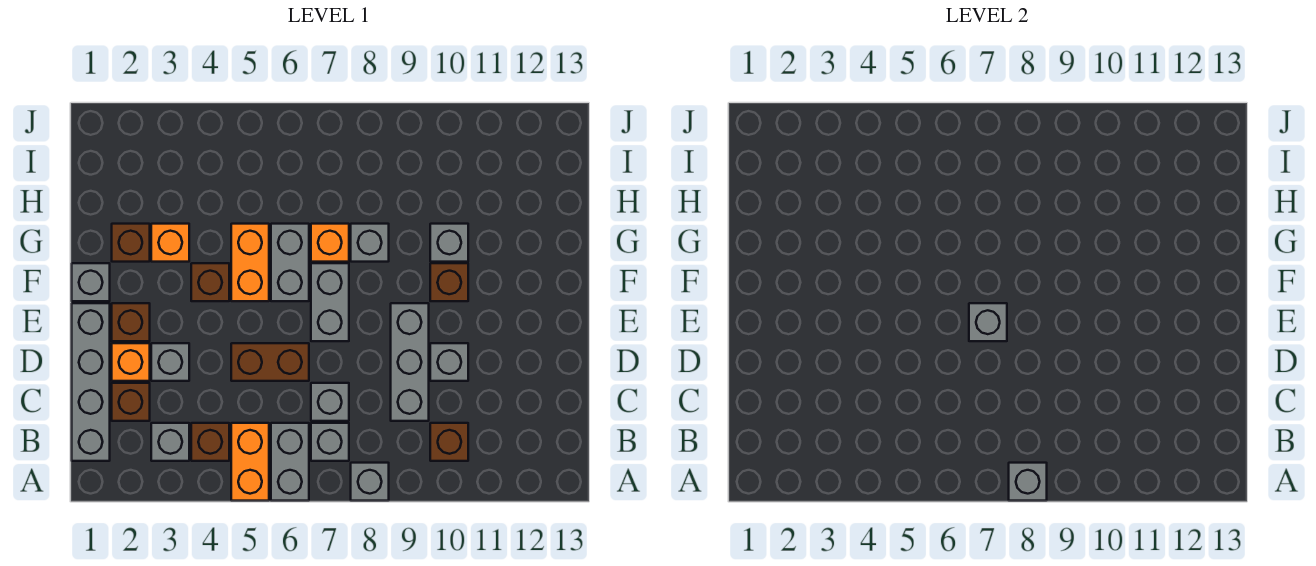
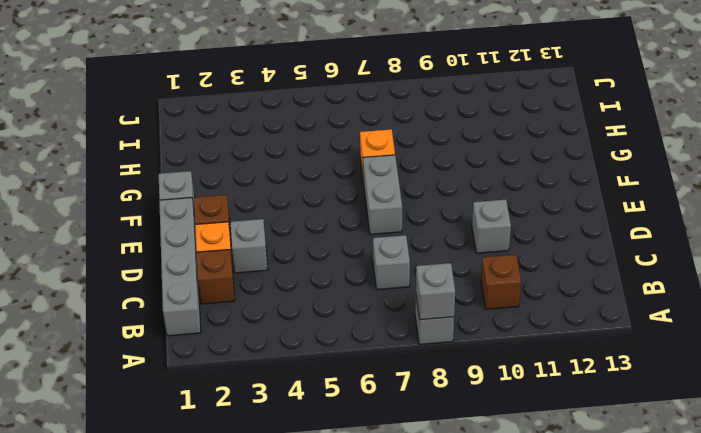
none -> orange 1x2 brick [231,423,269,501]
none -> grey 1x2 brick [271,423,309,501]
none -> grey 1x1 brick [151,423,189,461]

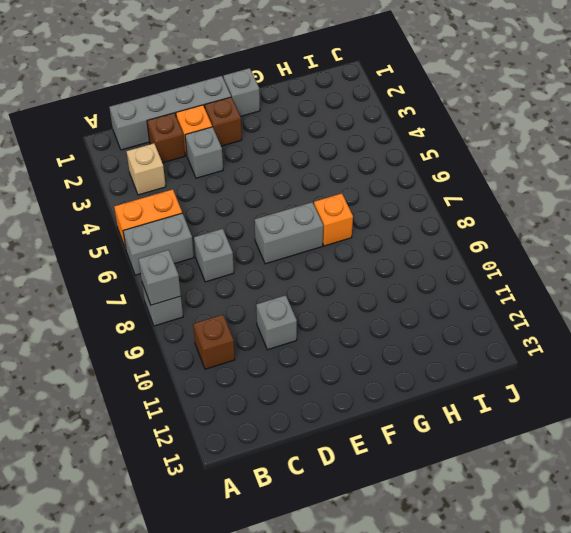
tan 1x1 brick [126,143,166,195] -> grey 1x1 brick [151,423,189,461]
none -> brown 1x1 brick [191,423,229,461]
none -> grey 1x1 brick [311,423,349,461]
none -> grey 1x3 brick [391,303,429,421]

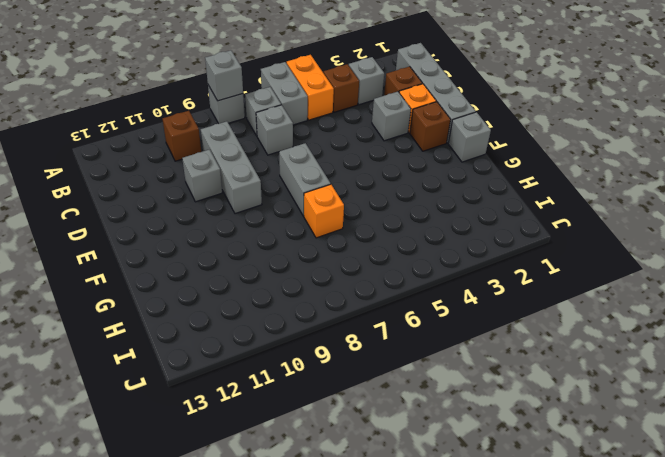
none -> brown 1x2 brick [231,343,309,381]
none -> brown 1x1 brick [191,263,229,301]
none -> orange 1x2 brick [231,224,269,301]

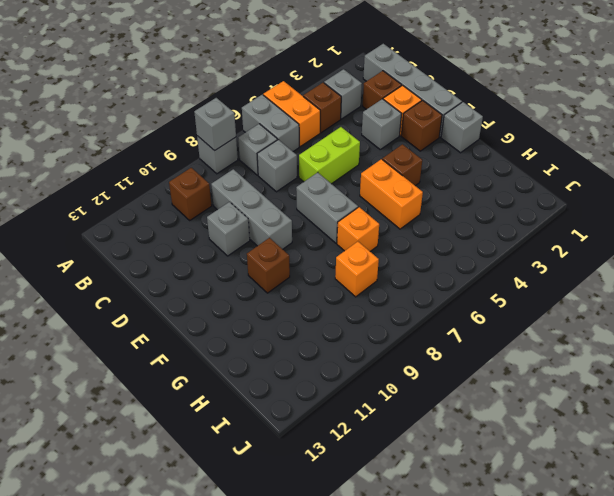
lime 1x2 brick [299,127,360,184] -> brown 1x2 brick [231,343,309,381]
orange 1x1 brick [335,242,379,297] -> orange 1x1 brick moved to [151,224,189,262]
none -> grey 1x2 brick [271,224,309,301]
none -> brown 1x1 brick [112,224,150,262]
none -> grey 1x1 brick [351,224,389,262]

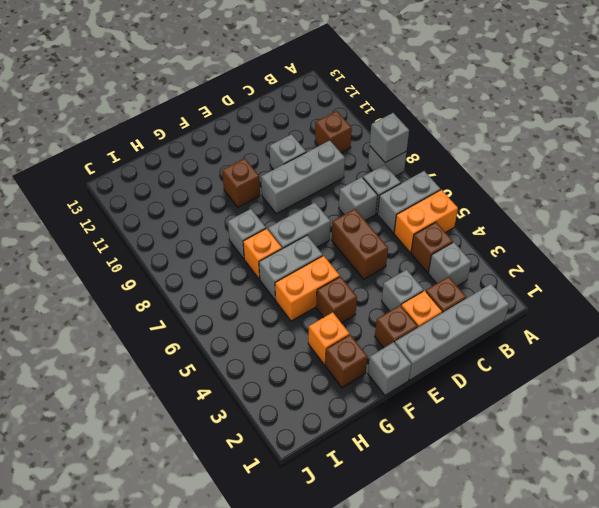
none -> grey 1x1 brick [430,224,468,262]
none -> grey 1x1 brick [969,303,1007,341]

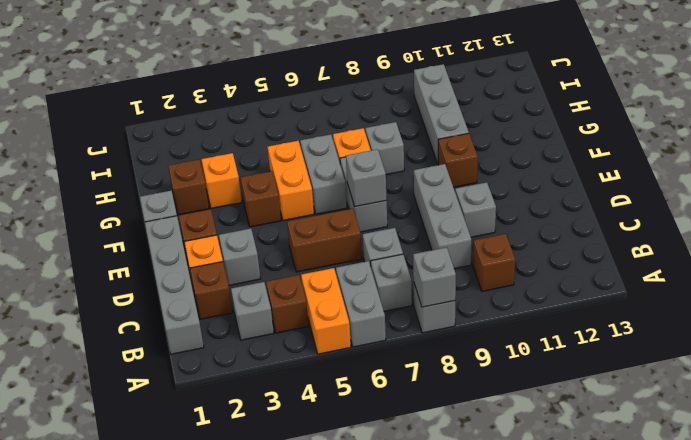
grey 1x3 brick [414,64,469,163] -> grey 1x1 brick [430,224,468,262]

